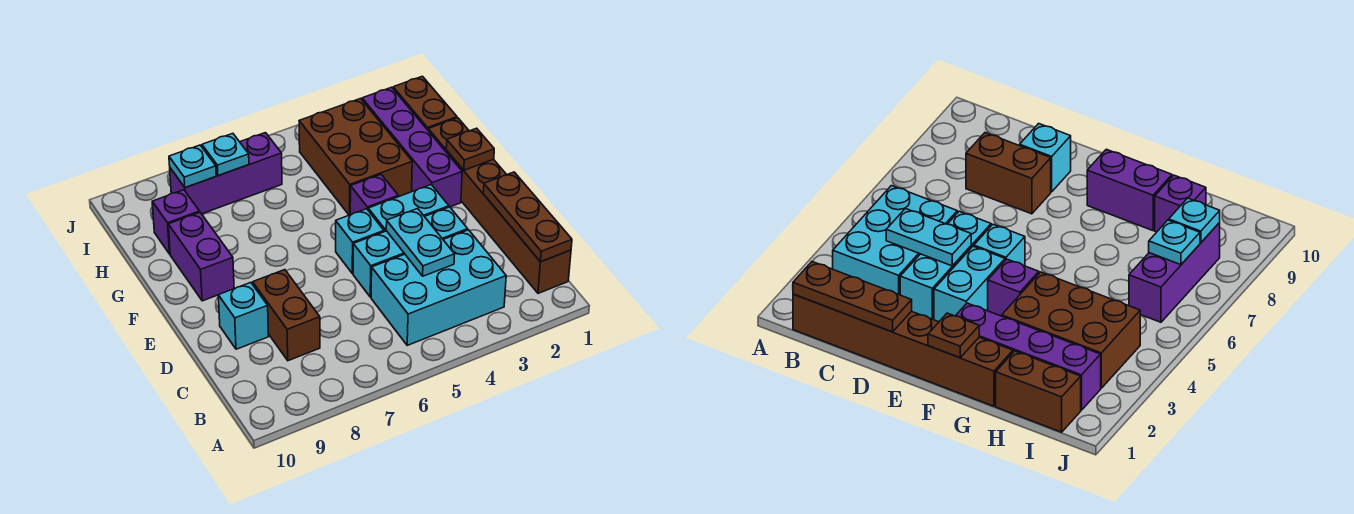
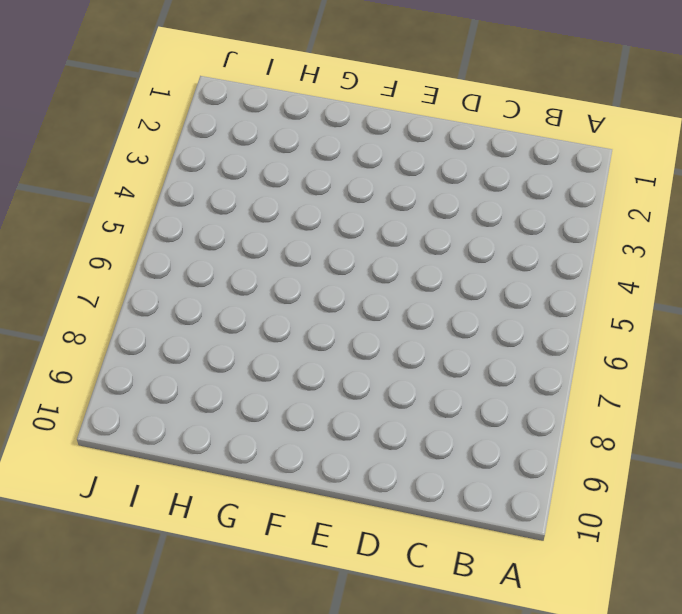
none -> brown 1x6 brick [428,118,571,293]
none -> cyan 2x3 brick [371,230,506,345]
none -> brown 1x2 brick [253,270,320,361]

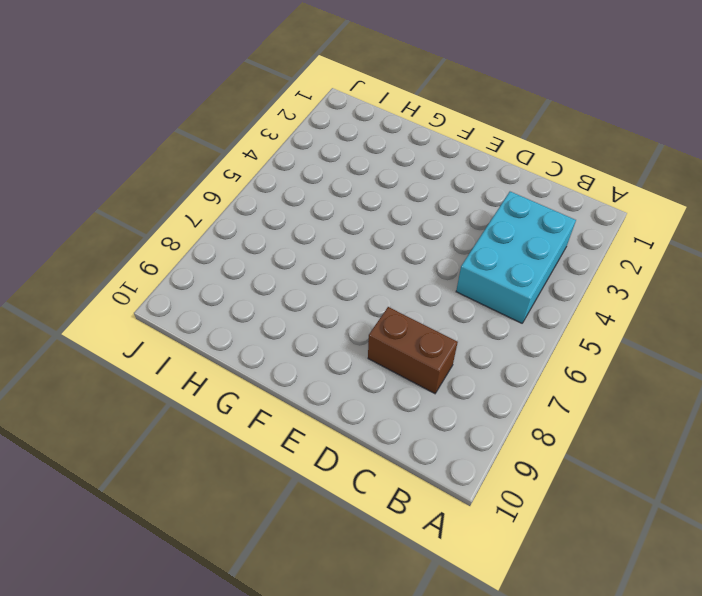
none -> brown 1x6 brick [428,118,571,293]
none -> cyan 1x3 brick [353,207,468,297]
none -> cyan 1x1 brick [218,283,269,349]

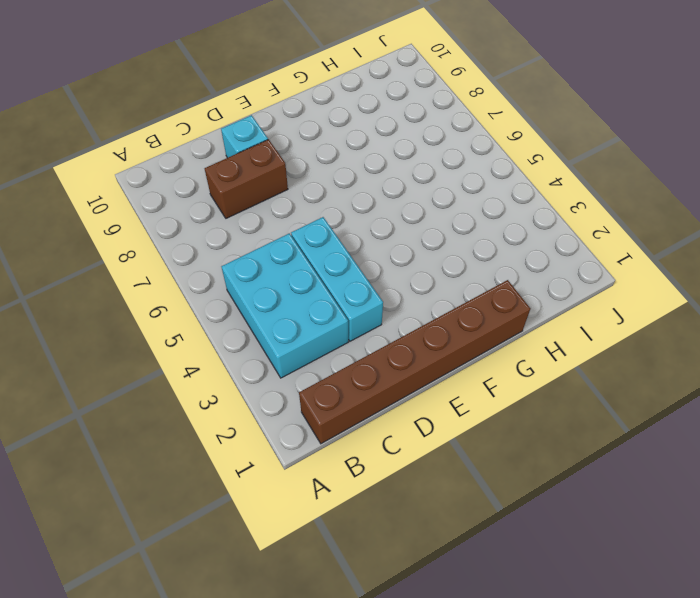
none -> cyan 1x2 brick [368,185,449,232]
none -> cyan 1x1 brick [336,209,384,274]
none -> purple 1x4 brick [362,87,462,207]

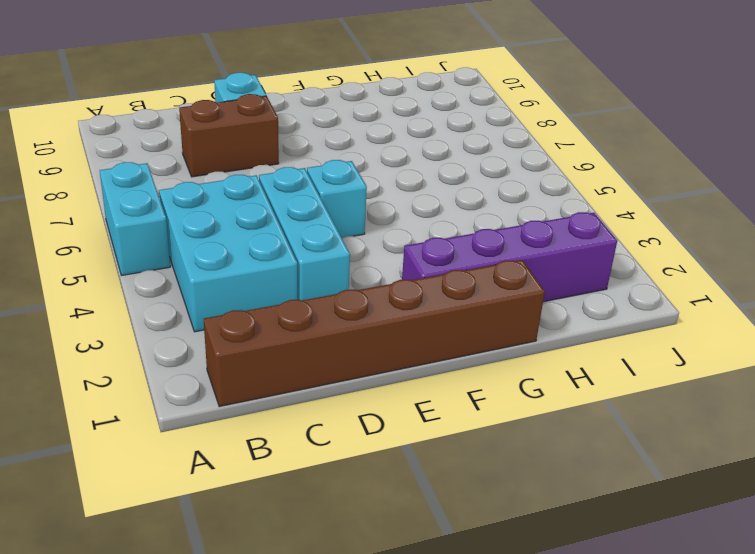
cyan 1x2 brick [100,162,170,276] -> cyan 1x2 brick moved to [368,185,449,232]
none -> purple 1x1 brick [350,174,398,215]
none -> purple 1x2 brick [168,213,234,301]
none -> brown 2x3 brick [299,99,412,215]

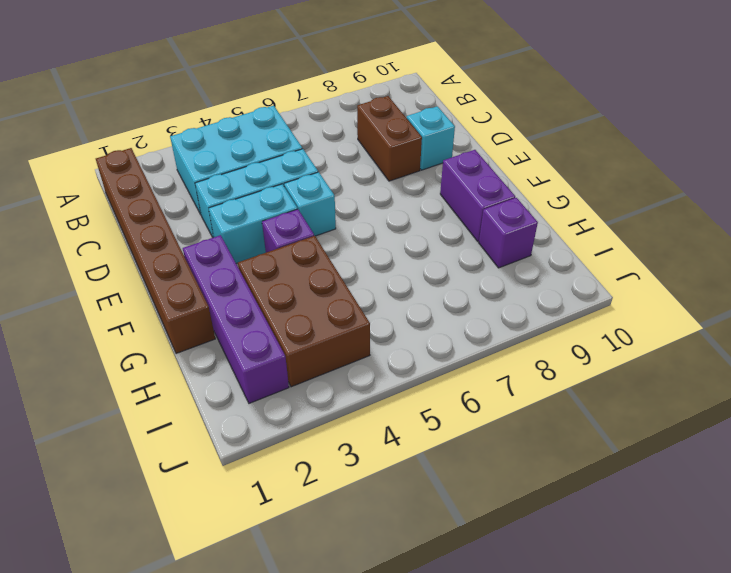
none -> brown 1x2 brick [393,76,457,130]
none -> purple 1x3 brick [170,133,282,214]
none -> brown 1x3 plate [483,172,572,262]

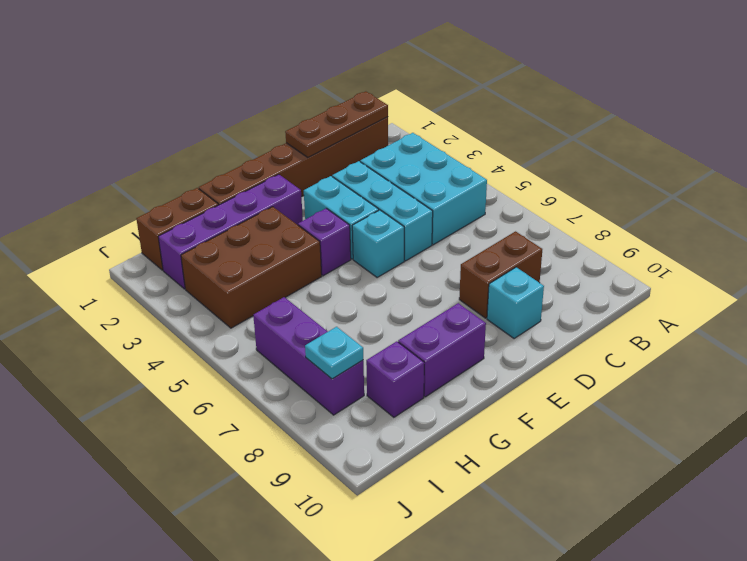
none -> cyan 1x2 plate [386,209,455,276]
none -> brown 1x1 plate [446,128,494,170]
none -> cyan 1x1 plate [202,133,249,176]

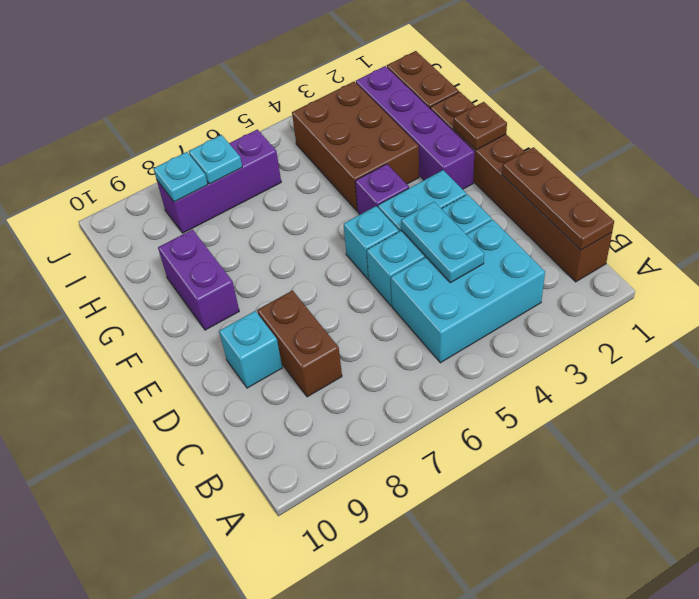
none -> purple 1x1 brick [152,190,200,254]

